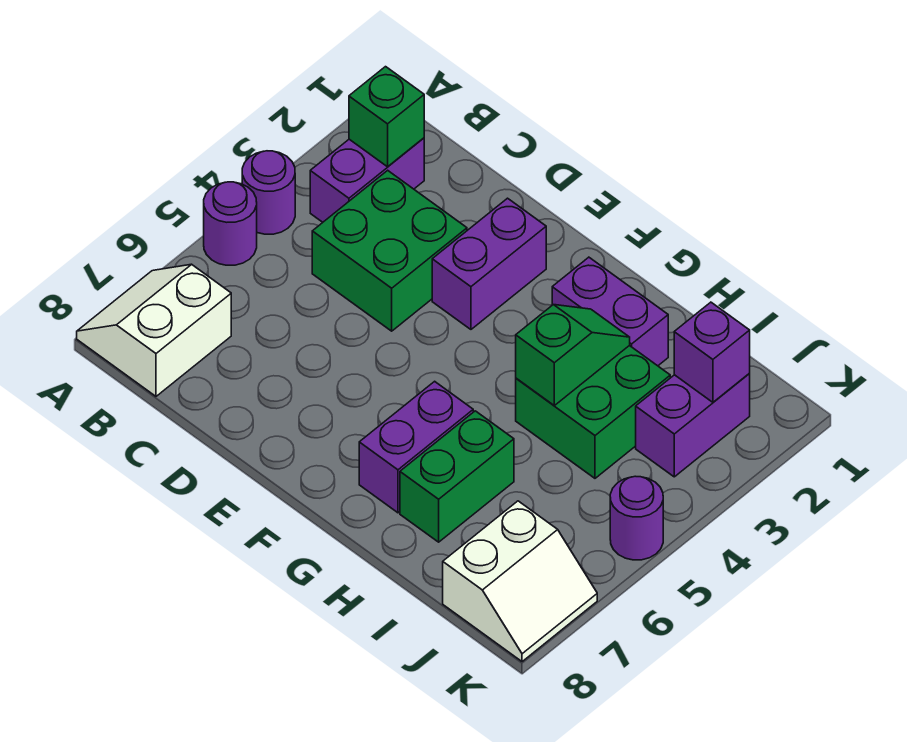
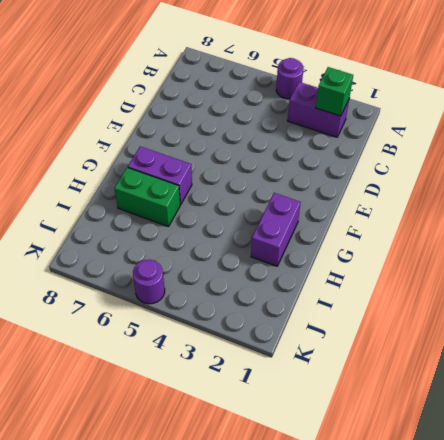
none -> purple 1x1 round brick [204,182,257,265]
none -> white 2x2 slope [77,264,231,396]
none -> green 2x2 brick [312,170,467,331]

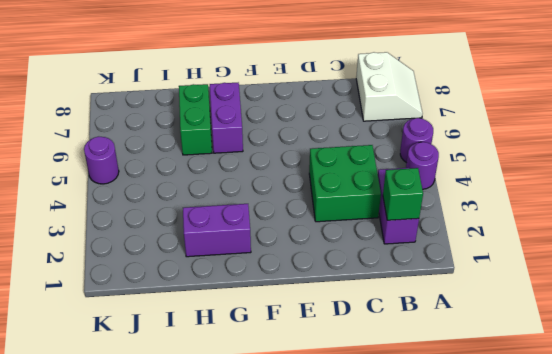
none -> purple 1x2 brick [432,198,546,329]
none -> green 2x2 brick [516,345,670,478]
none -> purple 1x2 brick [636,373,750,477]

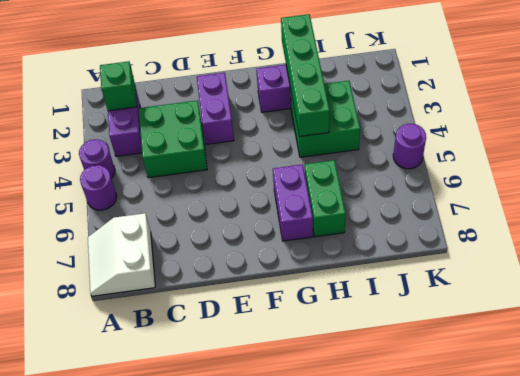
green 1x4 brick [281,14,330,137] -> green 1x2 slope [516,305,630,405]
none -> purple 1x2 brick [636,373,750,477]
none -> white 2x2 slope [443,501,597,662]
none -> purple 1x1 brick [674,302,750,402]

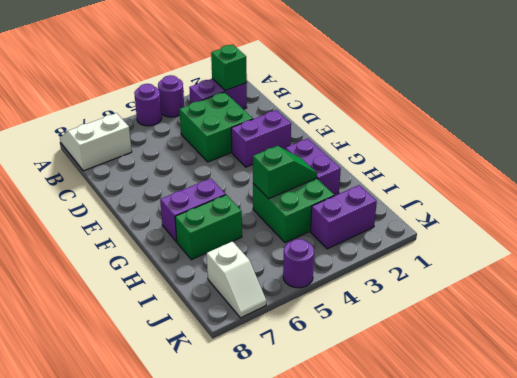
white 1x2 slope [207,241,266,318] -> white 2x2 slope [443,501,597,662]
none -> purple 1x1 brick [674,302,750,402]

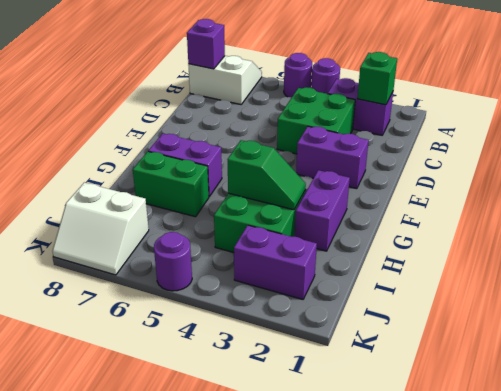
purple 1x1 brick [187,19,225,69] -> purple 1x1 brick moved to [674,302,750,402]

